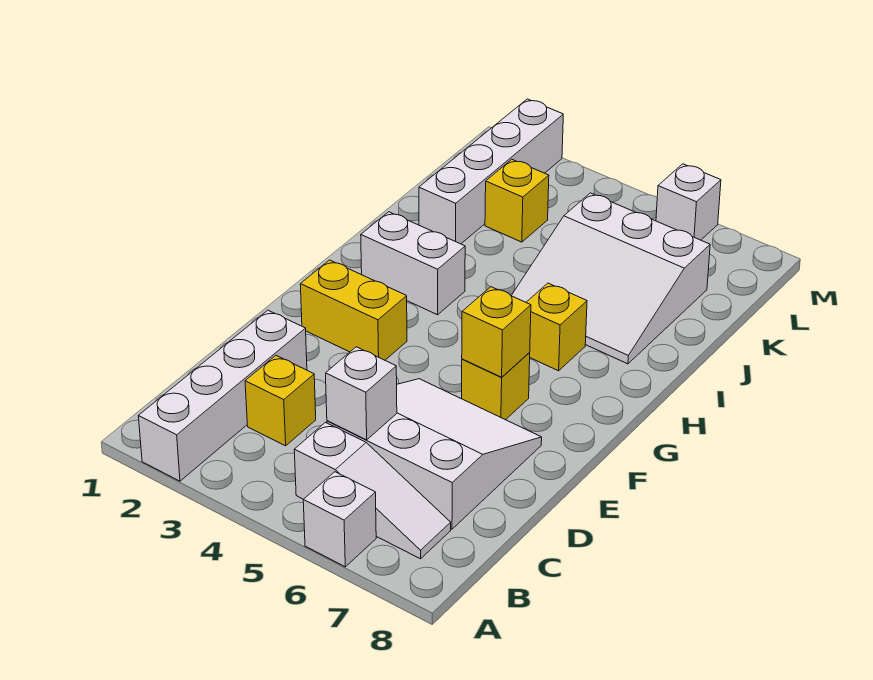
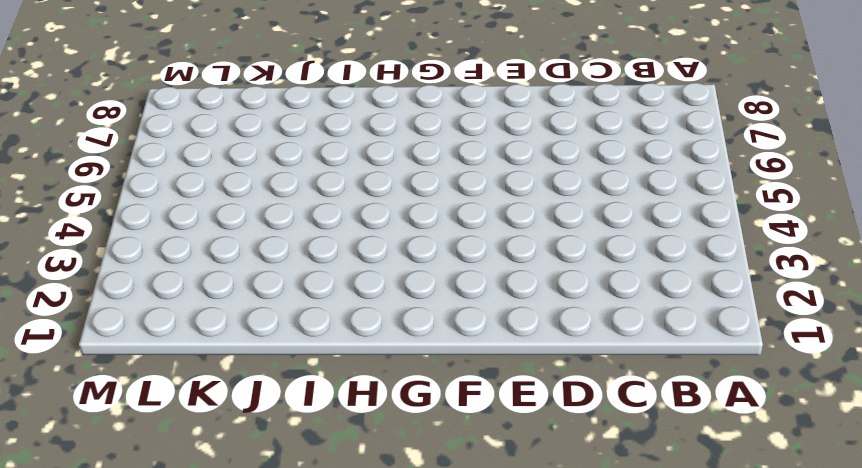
none -> white 1x4 brick [138,310,307,481]
none -> white 1x1 brick [303,472,376,567]
none -> white 1x3 slope [294,423,451,559]

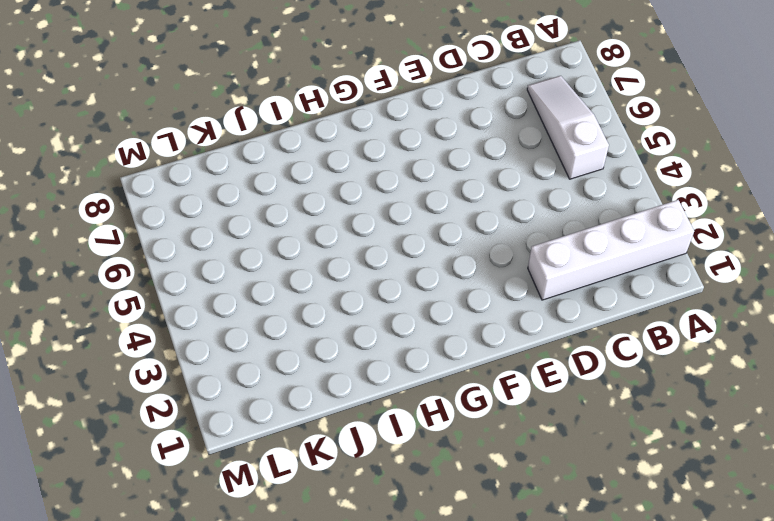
none -> white 1x1 brick [303,472,376,567]
none -> yellow 1x1 brick [245,356,316,446]
none -> white 3x3 slope [327,379,542,529]

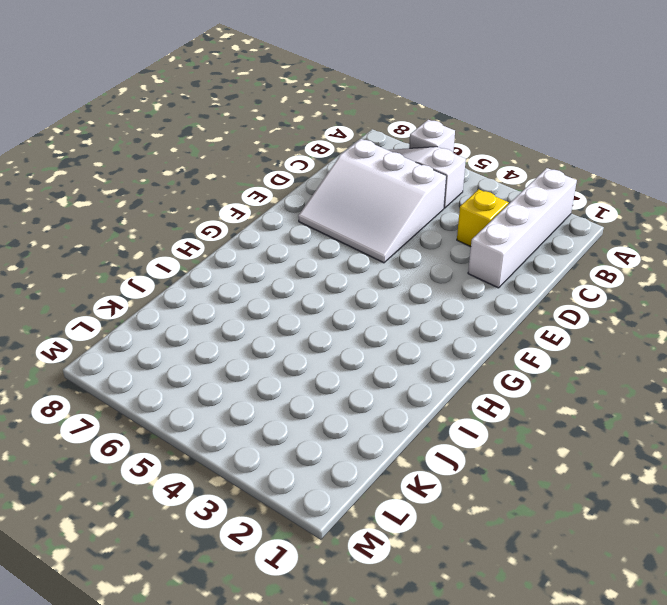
none -> yellow 1x2 brick [300,260,407,360]
none -> yellow 1x1 brick [462,353,530,420]
none -> white 1x2 brick [361,212,465,315]

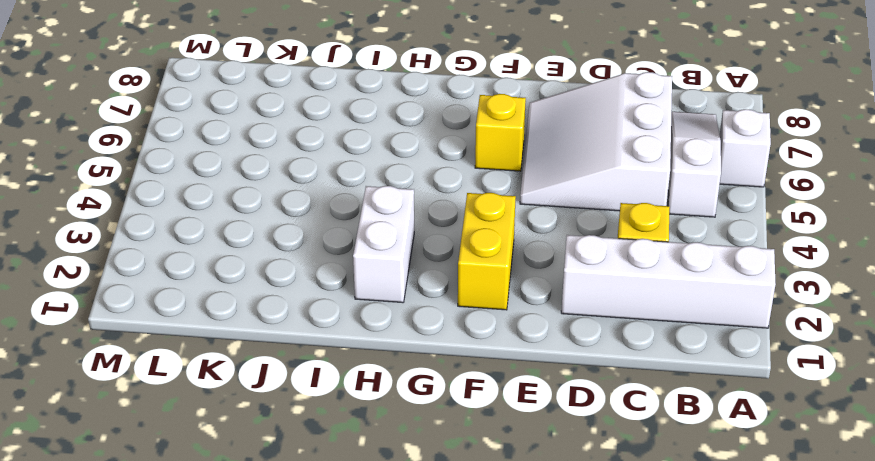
none -> yellow 1x1 brick [526,283,587,371]
none -> white 3x3 slope [511,193,710,364]
none -> white 1x4 brick [419,99,563,244]

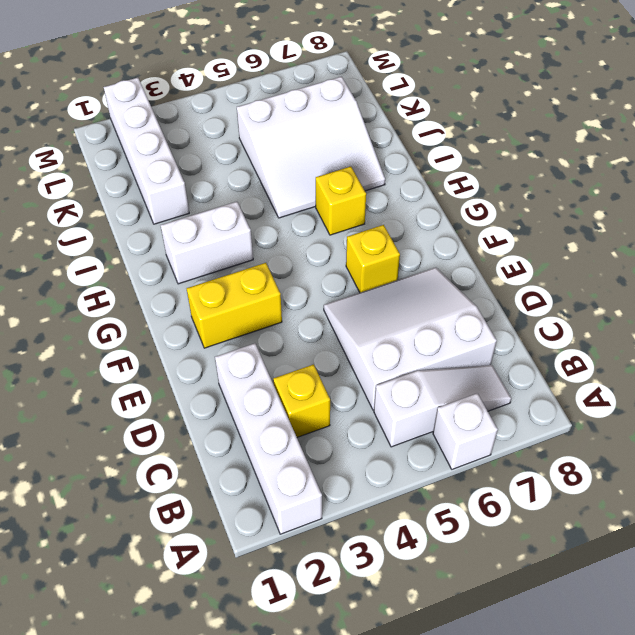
none -> yellow 1x1 brick [485,160,549,242]
none -> white 1x1 brick [656,164,721,240]
none -> white 1x1 brick [326,347,397,440]

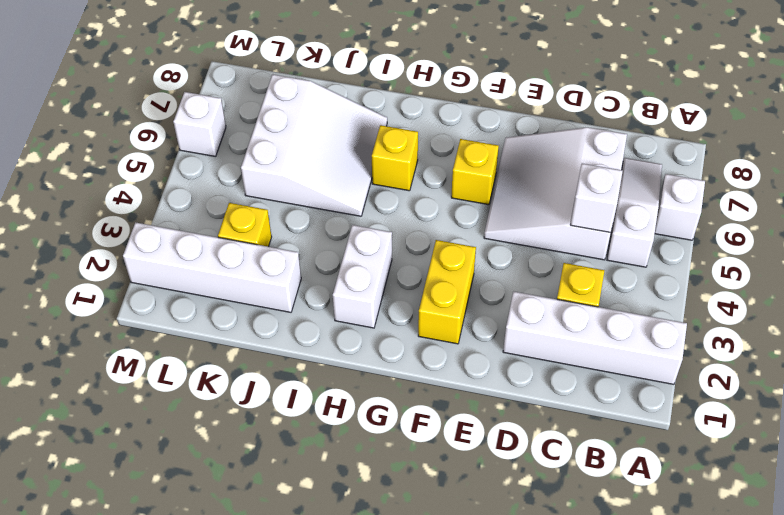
none -> yellow 1x1 brick [462,287,531,377]

